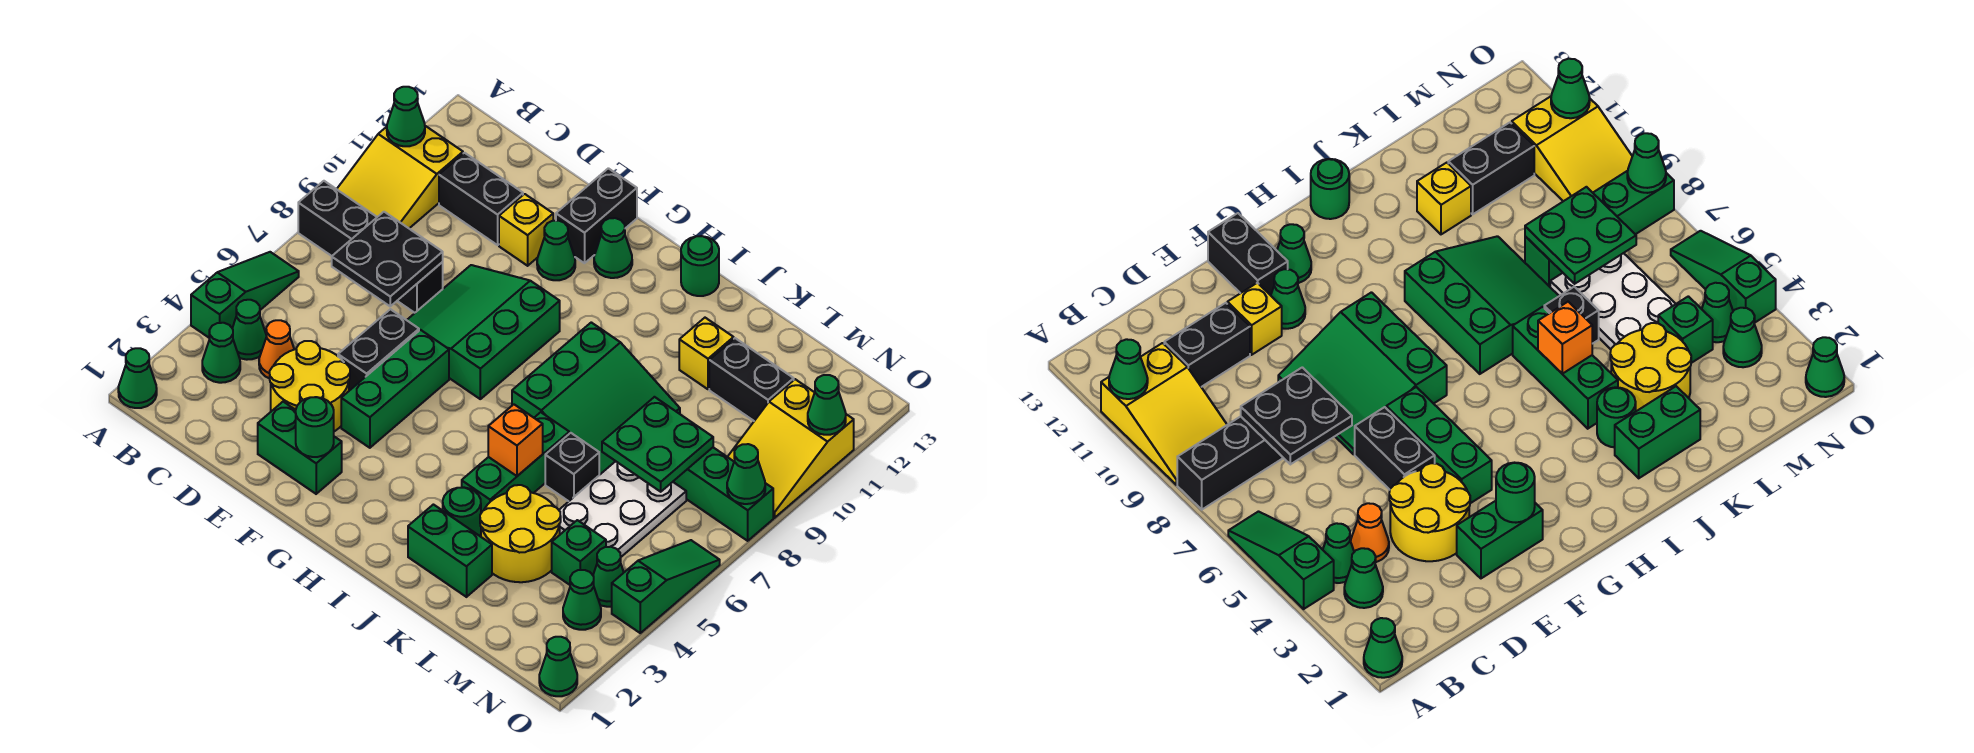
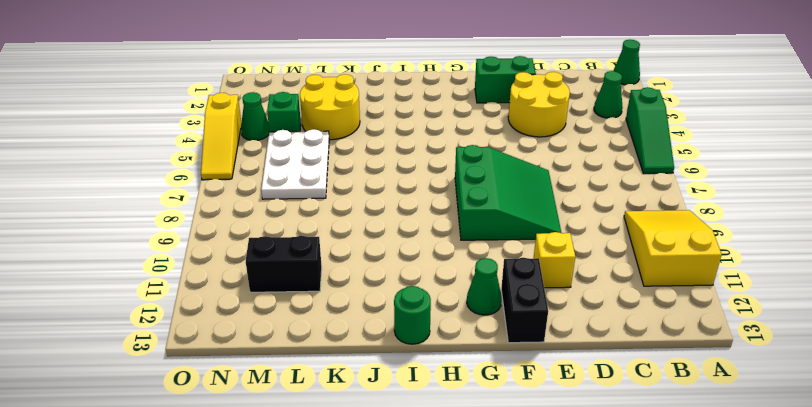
yellow 1x3 slope [201,93,241,180] -> green 1x3 slope [612,540,720,633]
none -> black 1x4 brick [298,181,443,313]
none -> green 1x1 cone [232,300,267,360]
none -> orange 1x1 cone [259,320,294,379]
none -> black 1x2 brick [439,153,523,245]

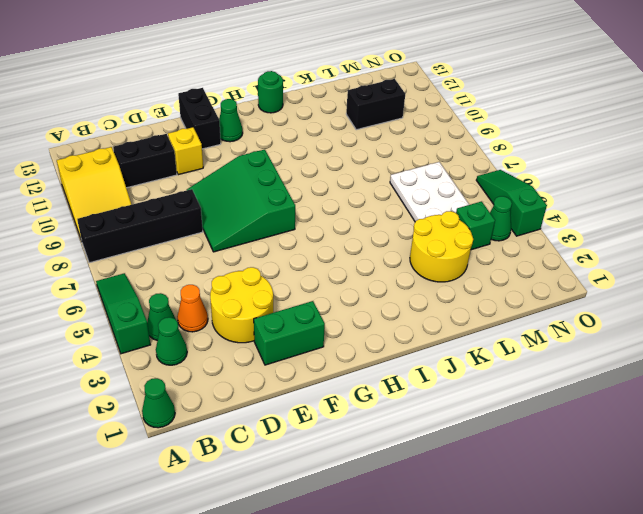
none -> black 1x2 brick [338,309,419,391]
none -> green 1x3 brick [341,330,449,448]
none -> green 1x1 cone [537,221,575,280]
none -> green 3x3 slope [512,322,680,475]

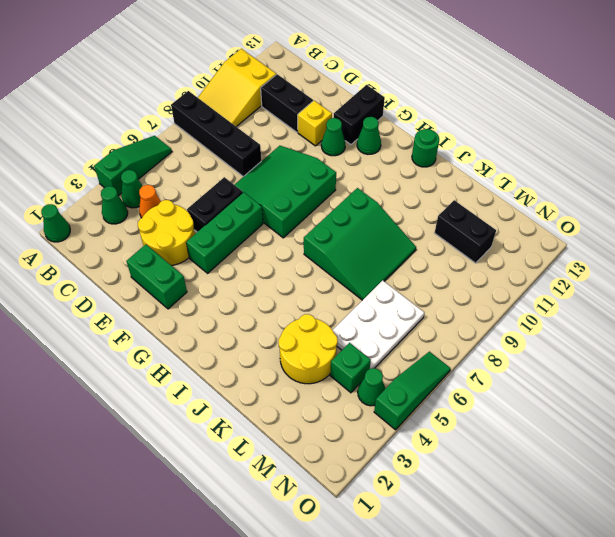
none -> green 1x2 brick [408,505,492,597]
none -> green 1x1 round brick [443,487,481,536]
none -> green 1x3 brick [462,412,569,513]
none -> black 1x1 brick [545,433,599,501]

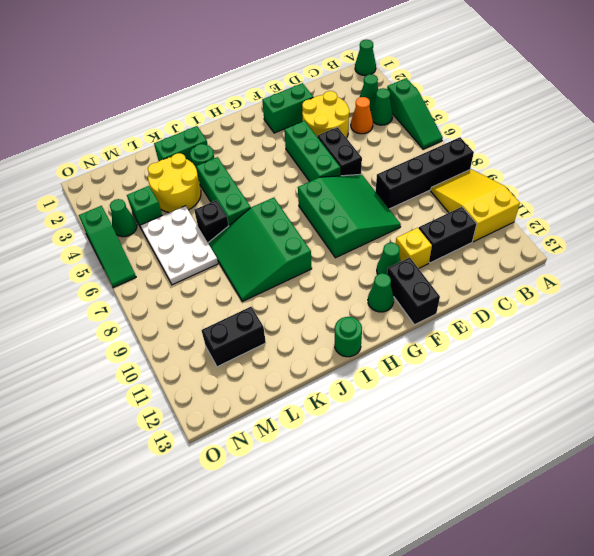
none -> yellow 1x1 brick [679,318,734,389]
none -> green 1x4 brick [673,448,773,541]
none -> green 1x1 cone [563,570,601,630]
none -> yellow 2x3 slope [728,379,854,518]

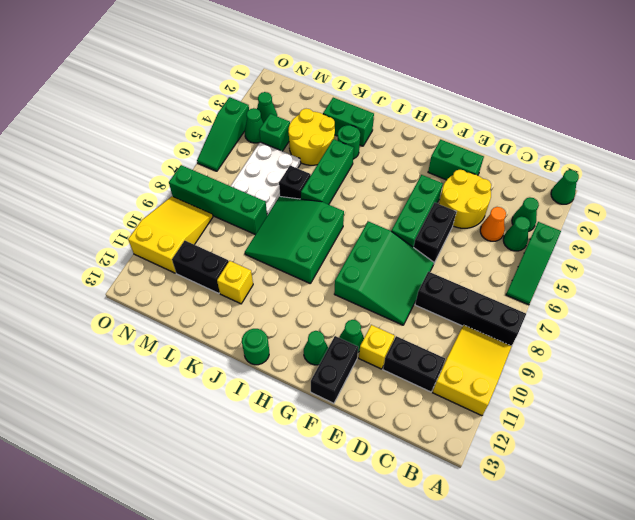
none -> green 1x1 cone [539,637,577,696]
none -> green 1x1 cone [387,87,425,146]
none -> black 2x2 plate [332,212,443,306]
none -> green 1x1 round brick [296,397,334,457]

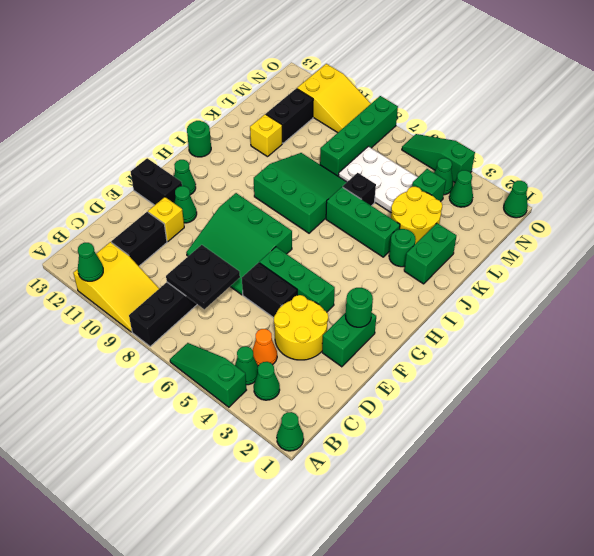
none -> orange 1x1 brick [488,404,543,476]
none -> green 2x2 plate [602,397,713,492]
none -> green 1x1 cone [727,444,765,504]
none -> green 1x1 cone [808,375,846,435]

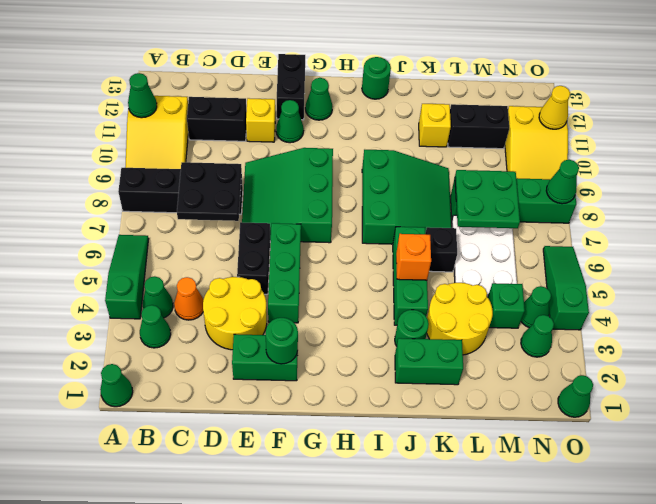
yellow 1x1 cone [539,86,570,129] -> green 1x1 cone [808,375,846,435]

